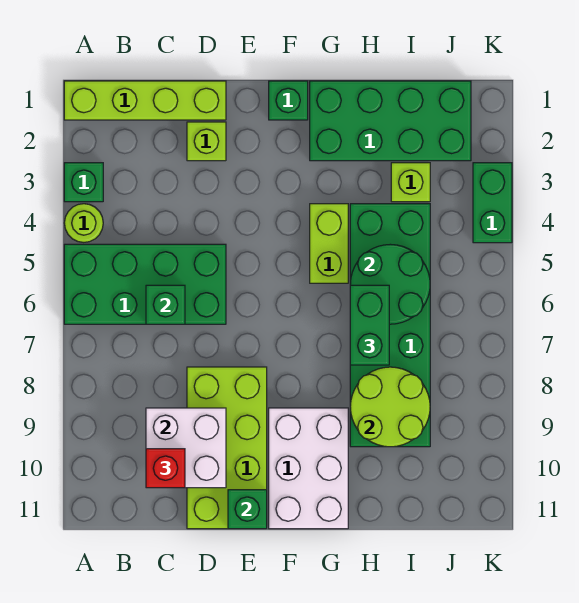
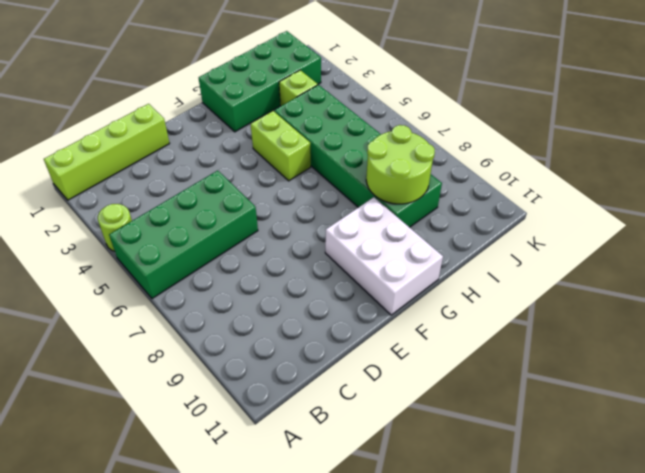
none -> green 1x1 brick [64,163,103,202]
none -> lime 1x1 brick [187,122,226,161]
none -> lime 2x4 brick [187,367,267,529]

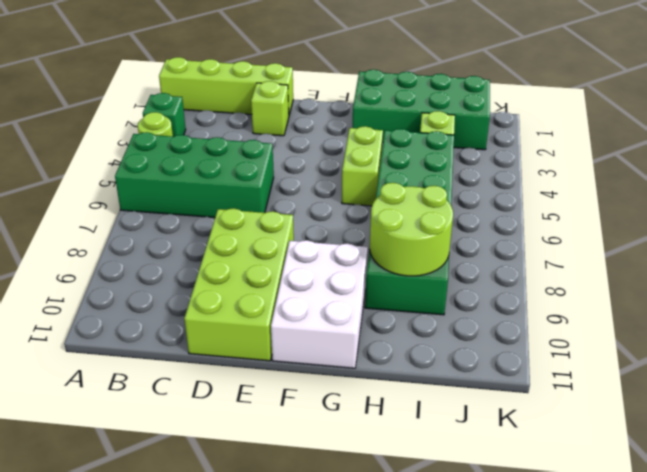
none -> green 1x1 brick [269,81,308,120]
none -> green 1x2 brick [473,163,512,243]
none -> green 1x1 brick [146,285,185,324]

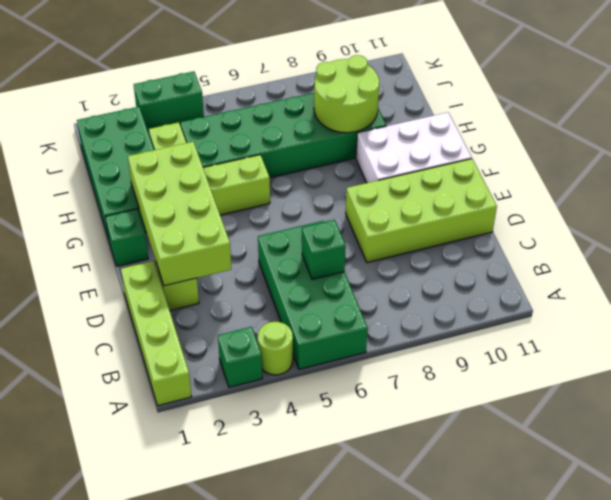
lime 2x4 brick [128,142,231,286] -> none
none -> white 2x2 brick [146,408,226,488]
none -> green 1x1 brick [228,490,267,529]
none -> green 2x2 round brick [350,244,430,324]

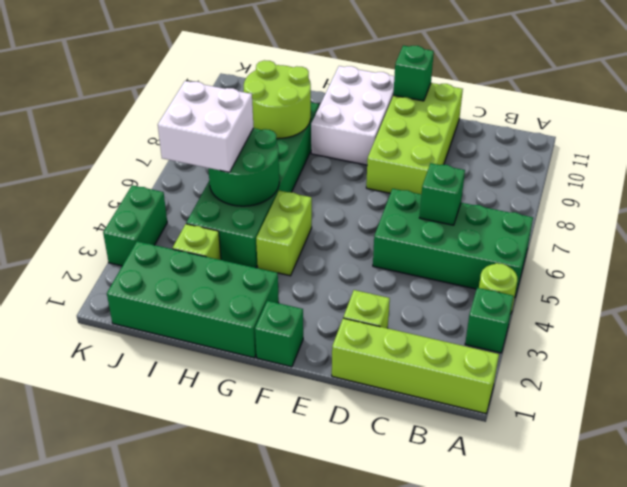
white 2x2 brick [158,81,254,172] -> white 2x2 brick moved to [146,408,226,488]
none -> red 1x1 brick [146,449,185,488]
none -> green 1x2 brick [350,285,389,365]

